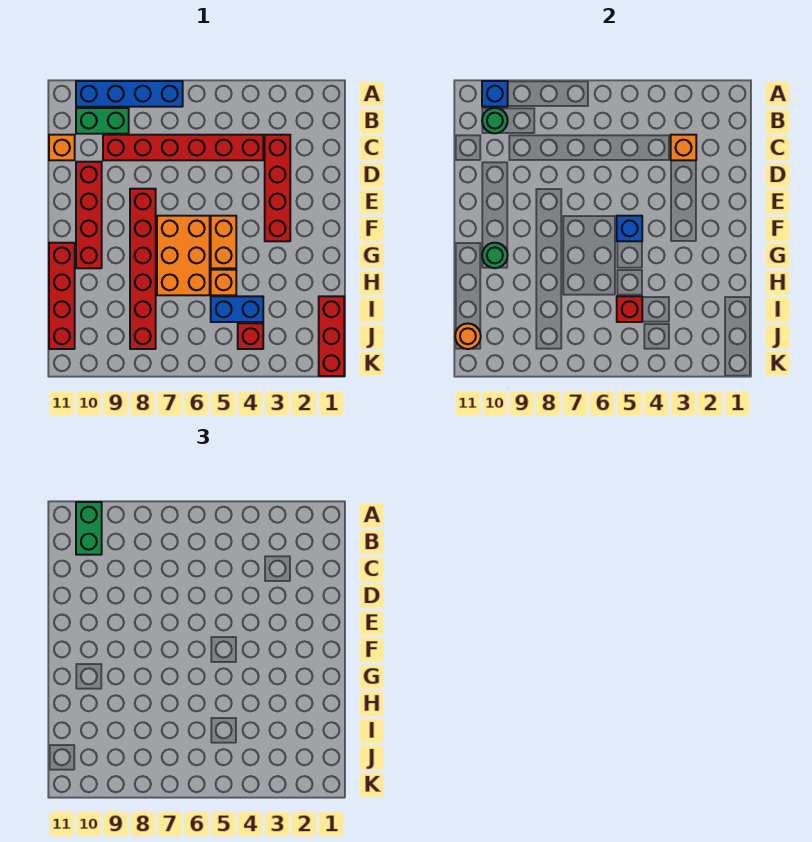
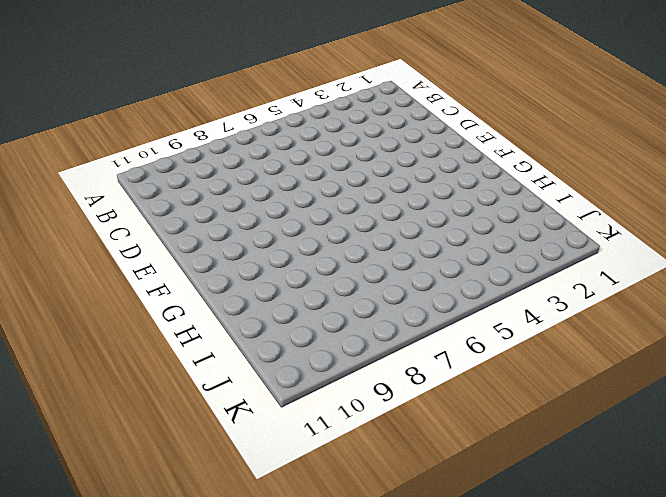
none -> blue 1x4 brick [76,81,183,107]
none -> green 1x2 brick [76,108,129,134]
none -> red 1x4 brick [265,135,290,241]

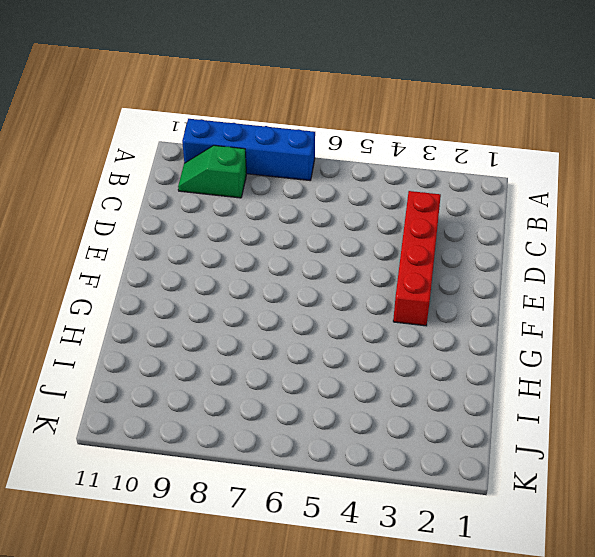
green 1x2 slope [178,145,246,198] -> green 1x2 brick [76,108,129,134]
none -> red 1x6 brick [103,135,263,160]
none -> orange 1x1 brick [49,135,75,160]
none -> red 1x4 brick [76,162,102,268]

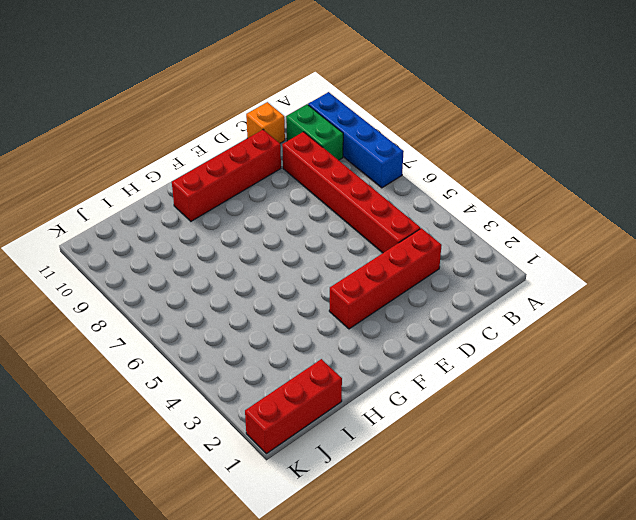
none -> red 1x6 brick [130,189,156,349]
none -> orange 1x2 brick [211,216,236,268]
none -> orange 2x3 brick [157,216,210,295]

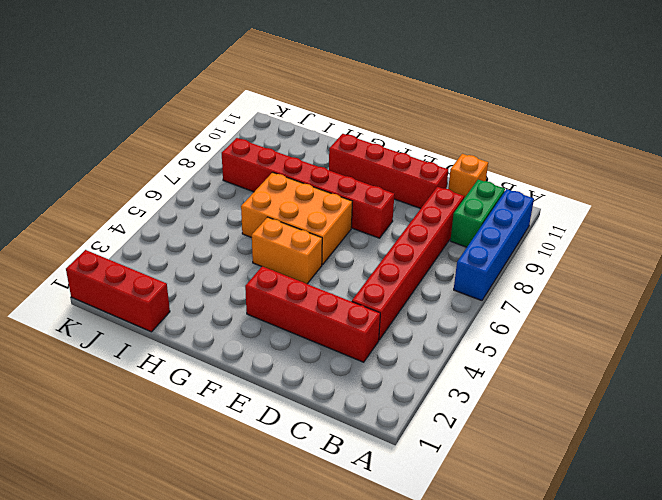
none -> red 1x4 brick [49,243,75,349]
none -> orange 1x1 brick [211,270,236,295]
none -> blue 1x2 brick [211,296,263,322]

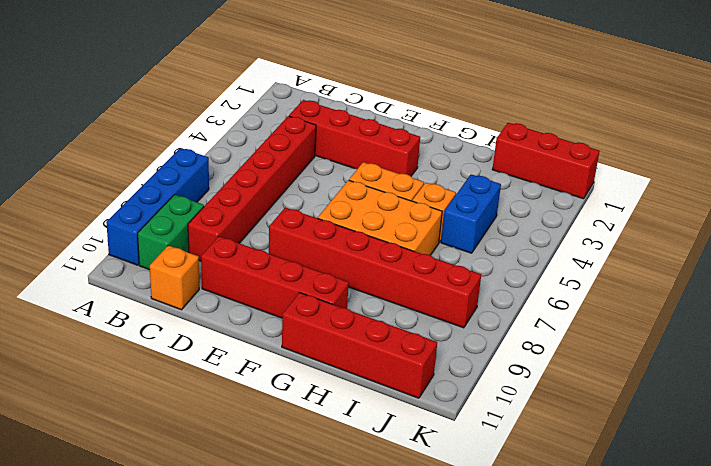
none -> red 1x1 brick [238,323,263,349]
none -> blue 1x1 brick [482,81,508,107]
none -> green 1x1 round brick [482,108,508,133]

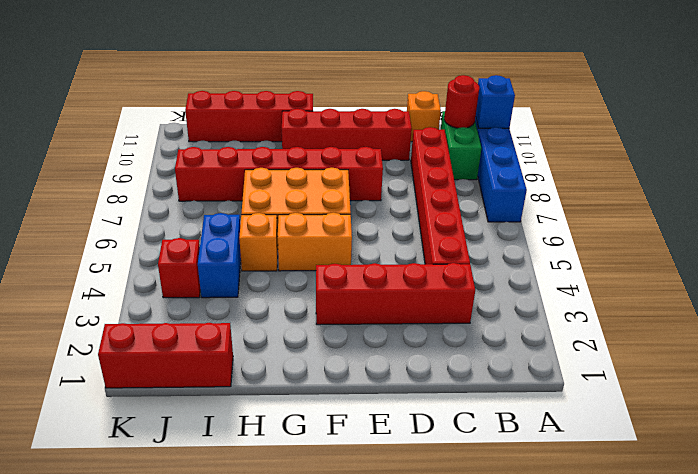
red 1x1 round brick [444,75,479,128] -> green 1x1 round brick [482,108,508,133]
none -> orange 1x1 brick [671,135,696,160]
none -> blue 1x1 brick [617,216,642,241]
none -> green 1x1 round brick [482,243,508,268]

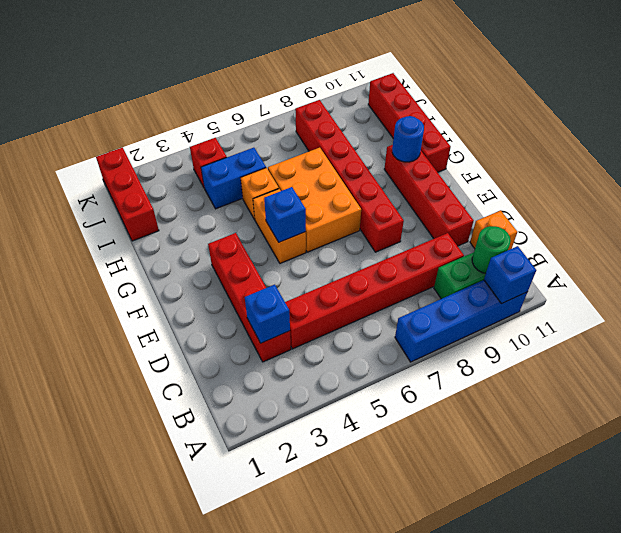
blue 1x1 brick [245,285,290,343] -> orange 1x1 brick [671,135,696,160]
blue 1x1 round brick [392,116,424,162] -> green 1x1 round brick [482,243,508,268]
none -> red 1x1 brick [617,296,642,322]
none -> orange 1x1 round brick [455,324,481,349]
none -> green 1x2 brick [76,502,102,555]

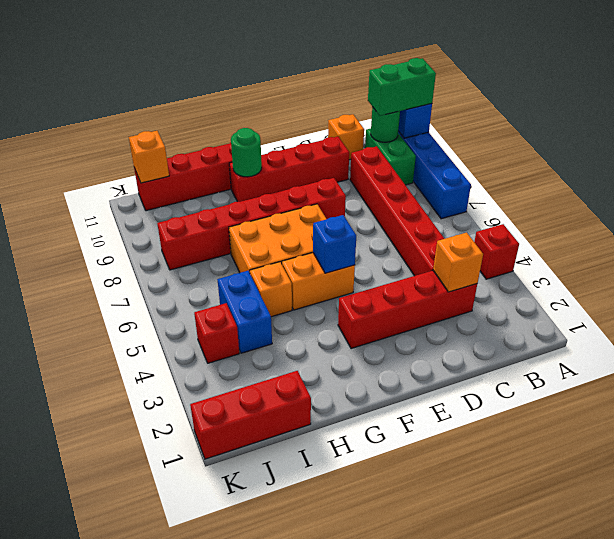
red 1x1 brick [474,224,519,279] -> red 1x1 brick moved to [617,296,642,322]
orange 1x1 brick [129,131,169,183] -> orange 1x1 round brick [455,324,481,349]

